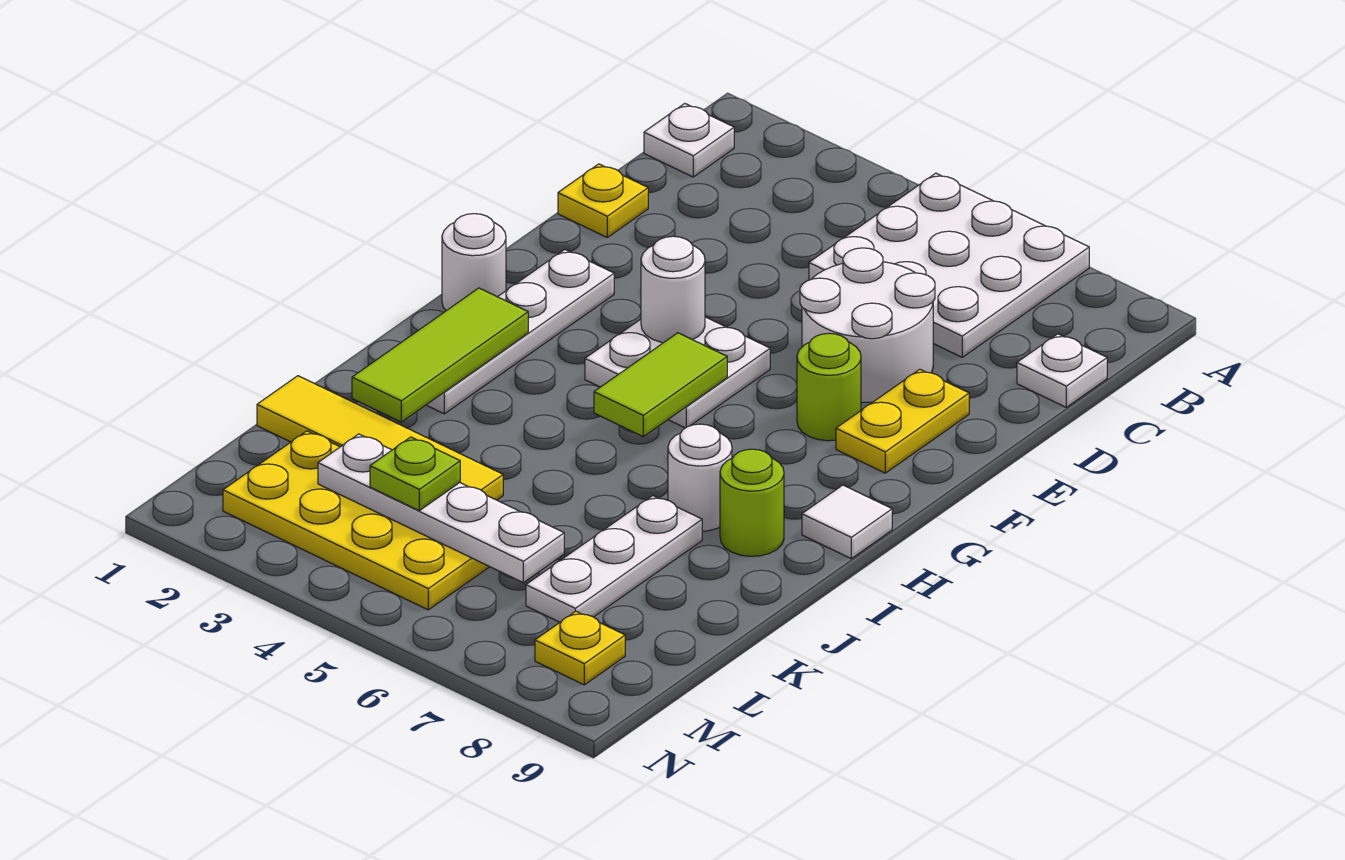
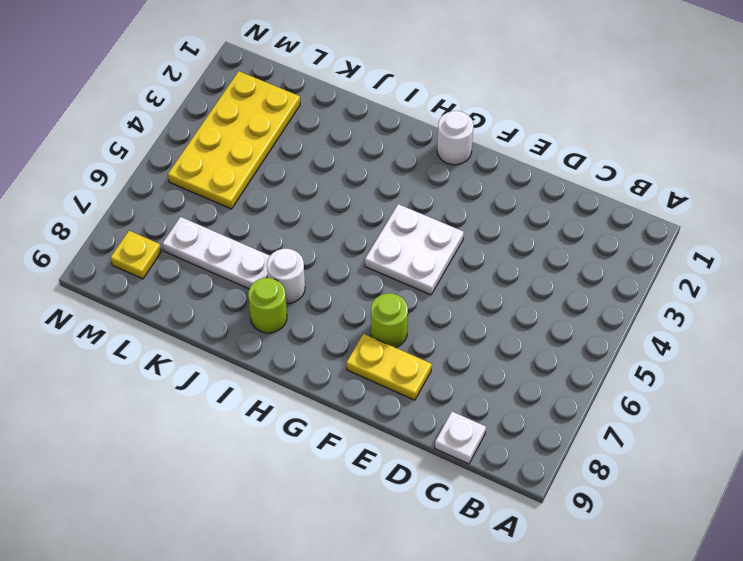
none -> white 3x3 plate [809,173,1089,357]
none -> white 1x1 plate [644,104,734,177]
none -> yellow 1x1 plate [558,164,648,237]

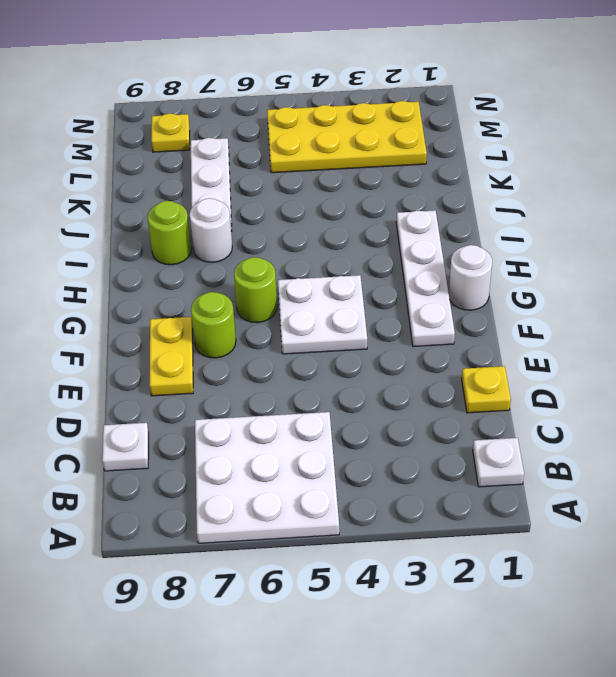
lime 1x1 round brick [234,257,277,323] -> none
none -> white 2x2 round brick [800,248,935,402]
none -> white 1x1 tile [802,485,892,559]
none -> yellow 1x4 tile [257,376,503,500]

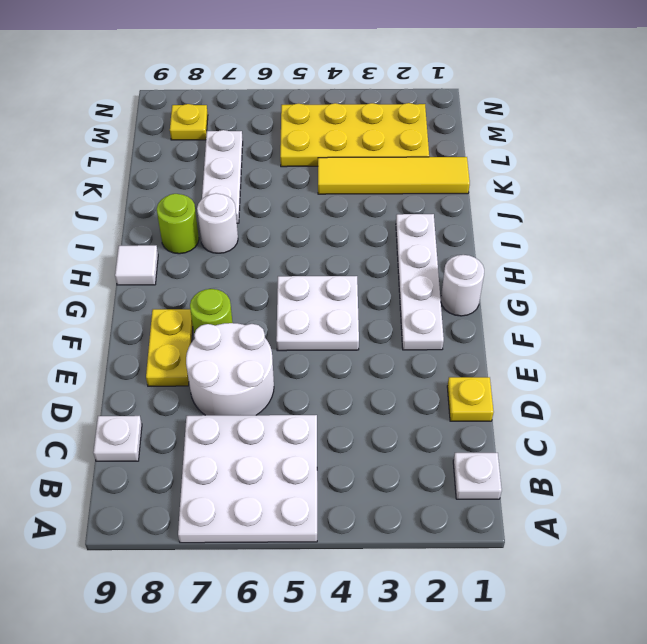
none -> white 1x1 round brick [641,236,705,343]
none -> lime 1x2 tile [594,333,727,437]
none -> lime 1x3 tile [352,288,528,422]

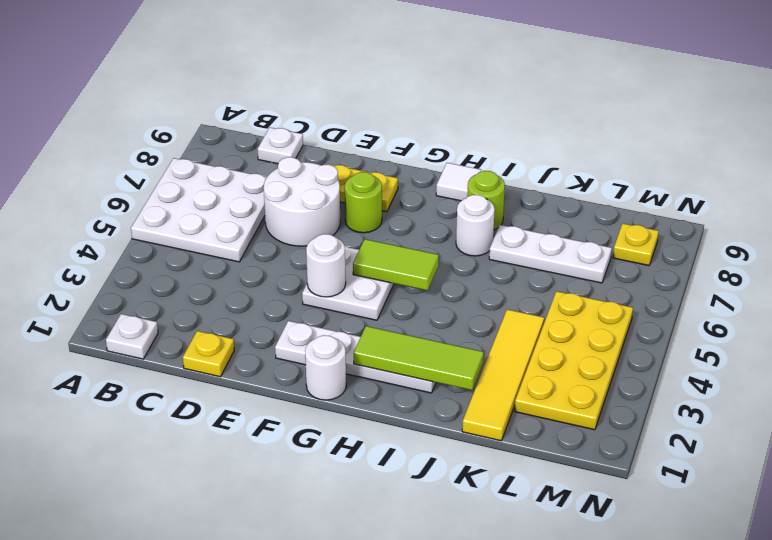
none -> white 1x4 plate [318,434,564,583]
none -> lime 1x1 plate [370,437,460,511]

